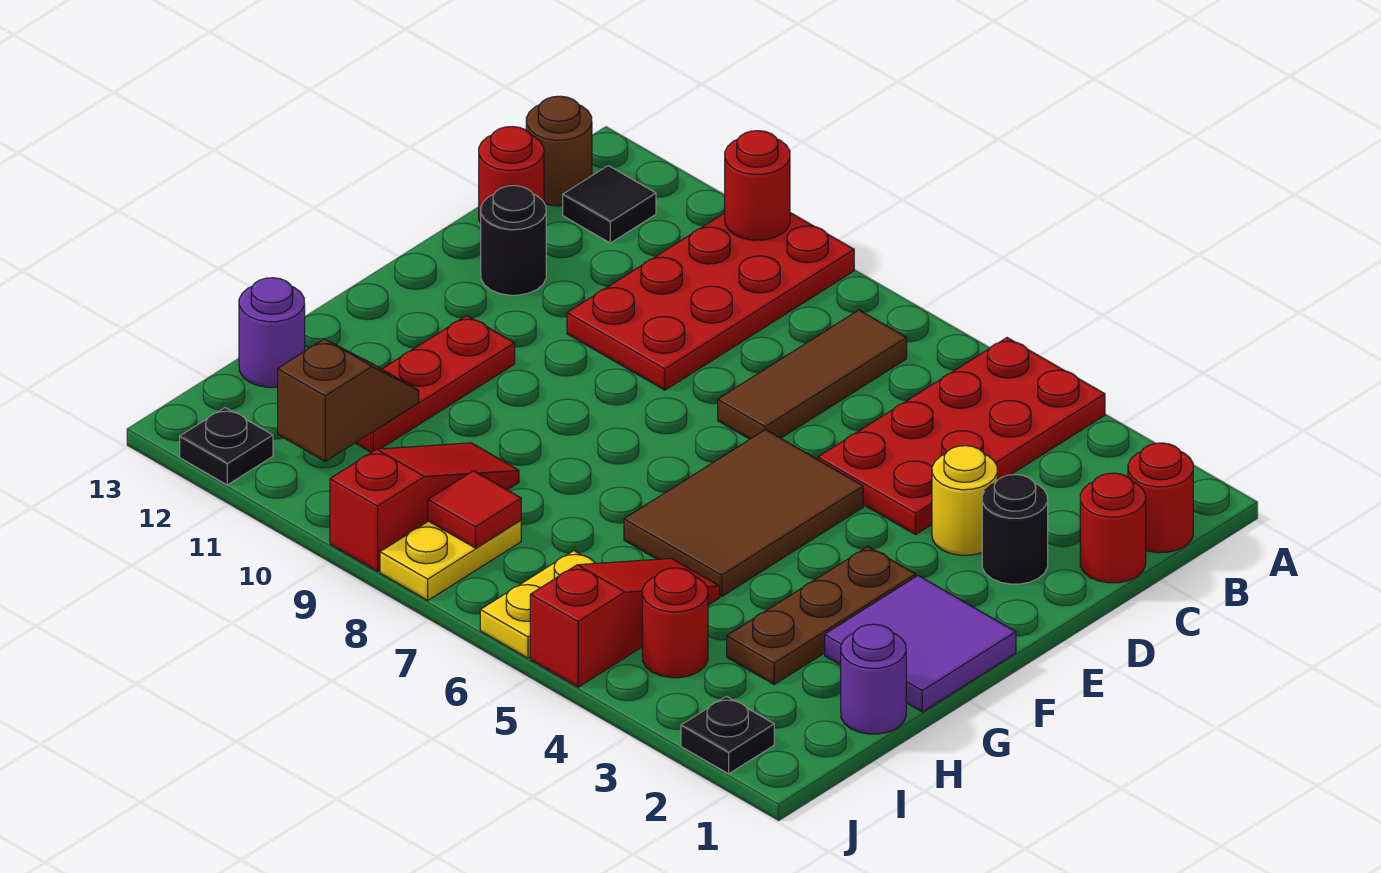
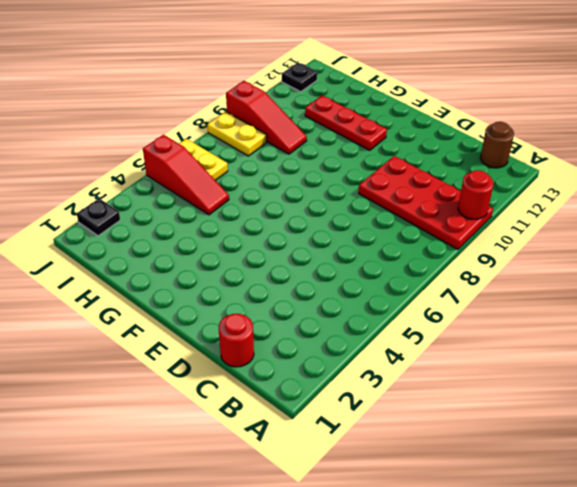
none -> red 2x4 plate [818,338,1105,535]
none -> red 1x1 round brick [1128,443,1193,553]
none -> brown 1x3 tile [718,310,907,439]

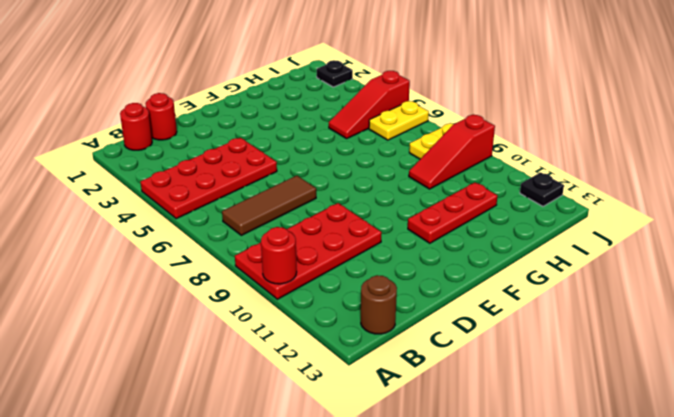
none -> black 1x1 tile [563,166,656,243]
none -> red 1x1 round brick [479,127,544,223]
none -> black 1x1 round brick [982,475,1048,584]

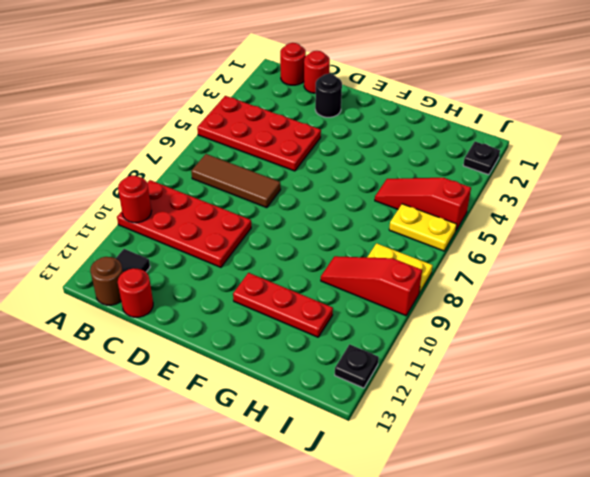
none -> yellow 1x1 round brick [932,446,997,555]
none -> black 1x1 round brick [481,186,546,295]
none -> brown 2x3 tile [624,430,863,596]

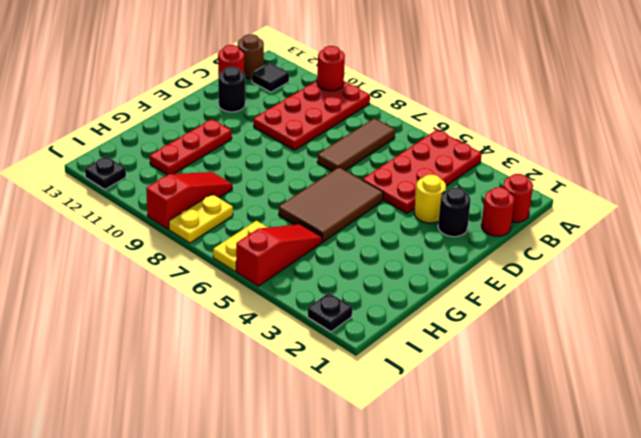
none -> purple 2x2 tile [825,576,1016,712]
none -> brown 1x3 plate [727,547,916,684]
none -> purple 1x1 round brick [841,624,906,734]

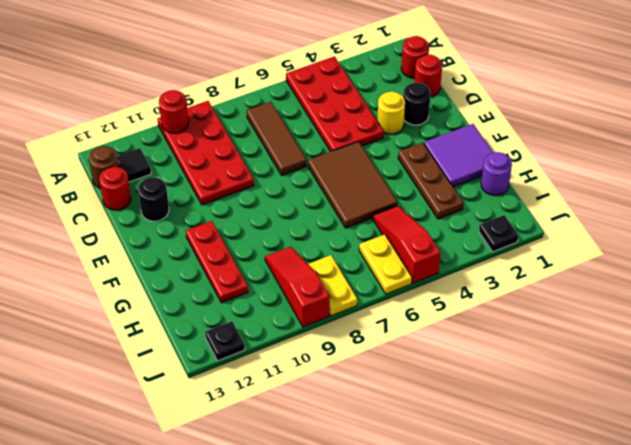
none -> purple 1x1 round brick [239,278,305,387]
none -> red 1x1 round brick [642,568,708,678]
none -> brown 1x2 slope [278,339,419,461]

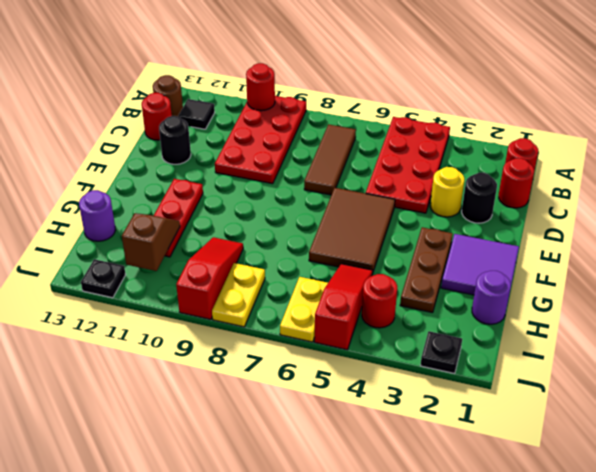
none -> red 1x1 tile [428,471,521,548]

